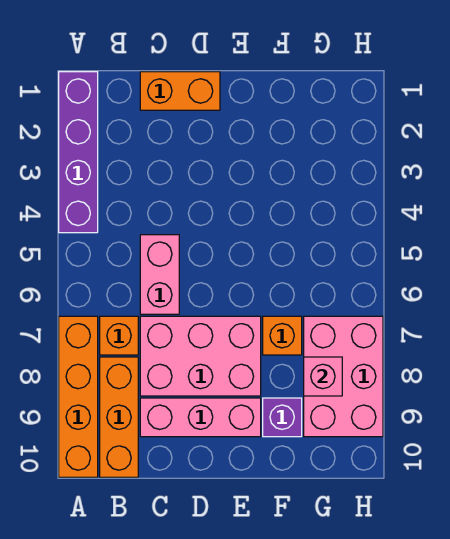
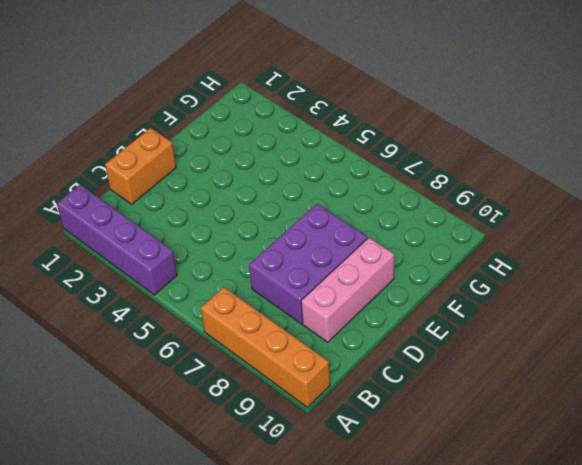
purple 2x3 brick [249,204,368,324] -> pink 2x3 brick [140,316,261,396]
none -> orange 1x1 brick [100,316,138,355]
none -> orange 1x3 brick [100,357,138,477]
none -> pink 1x2 brick [140,235,179,314]

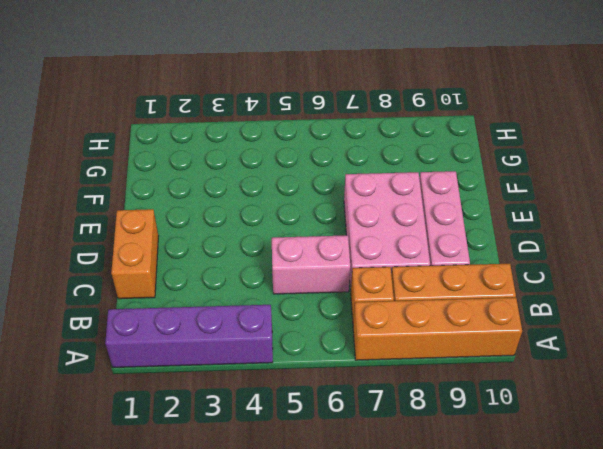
none -> orange 1x1 brick [263,316,302,355]
none -> purple 1x1 brick [263,398,302,437]
none -> pink 2x3 brick [304,316,383,437]

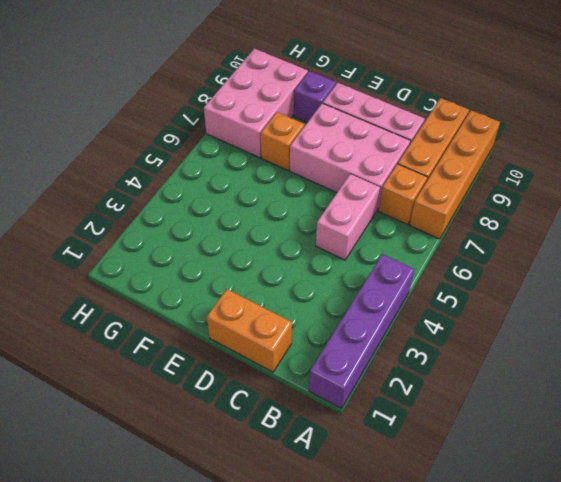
none -> pink 1x1 brick [304,357,342,396]

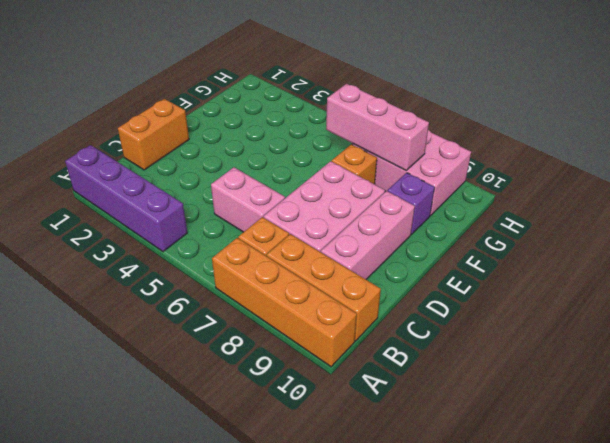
pink 1x3 brick [326,84,429,170] -> pink 1x1 brick [304,357,342,396]

